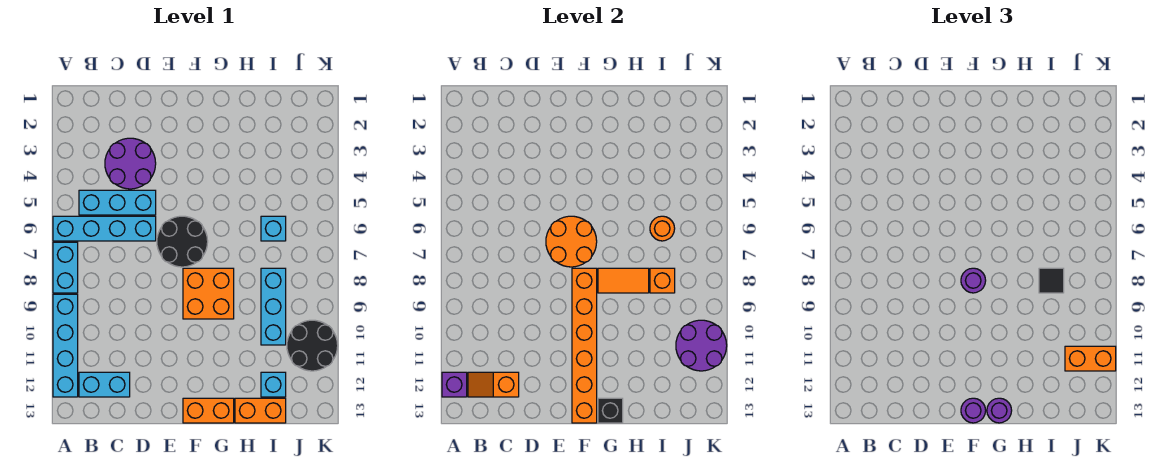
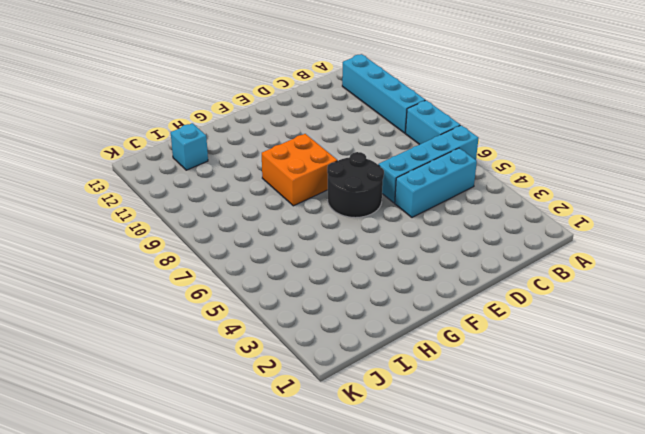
none -> cyan 1x2 brick [79,372,130,397]
none -> purple 2x2 round brick [105,138,156,189]
none -> orange 1x2 brick [183,398,234,423]

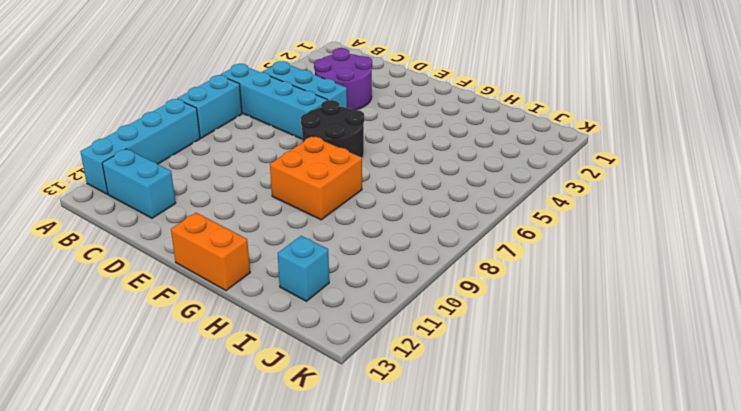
none -> orange 1x2 brick [235,398,286,423]
none -> cyan 1x1 brick [261,216,286,241]
none -> cyan 1x3 brick [261,268,286,345]

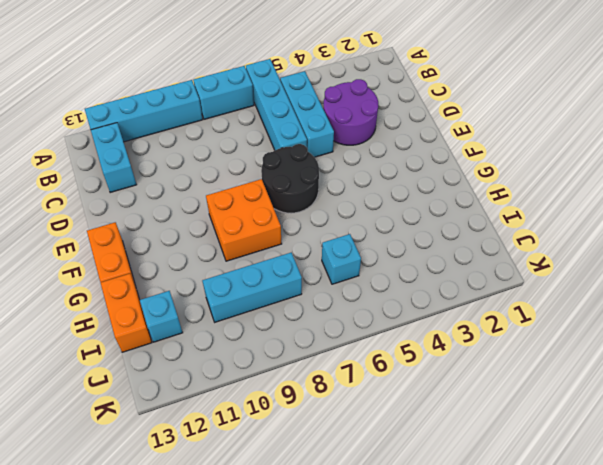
none -> black 2x2 round brick [287,320,338,371]
none -> purple 1x1 brick [442,372,467,397]
none -> orange 1x2 slope [468,372,519,397]

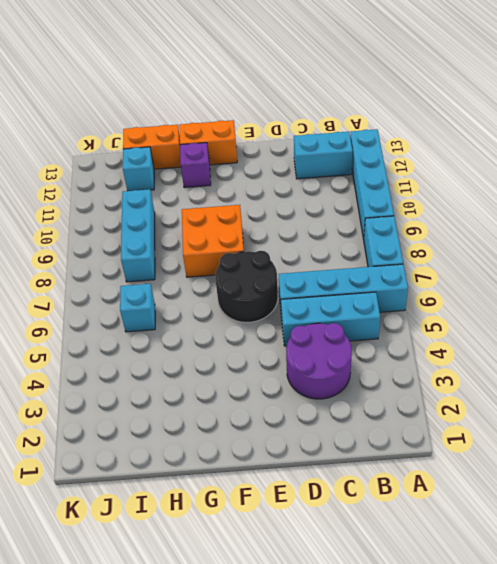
purple 1x1 brick [180,143,211,188] -> purple 1x1 brick moved to [442,372,467,397]
none -> black 2x2 round brick [287,320,338,371]
none -> orange 1x2 slope [468,372,519,397]
none -> orange 2x2 round brick [546,216,597,267]

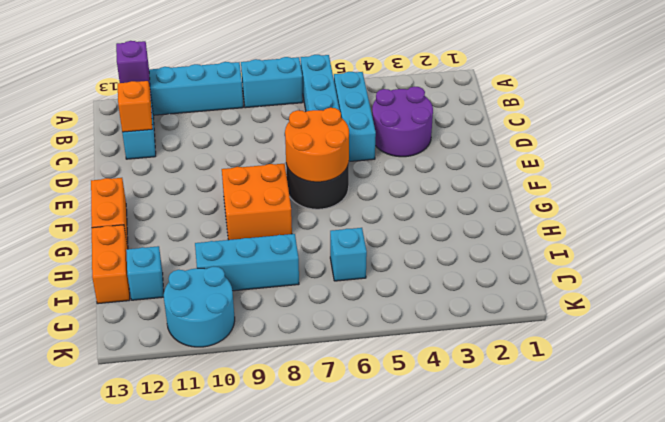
cyan 2x2 round brick [164,267,235,347] -> black 2x2 round brick [287,320,338,371]
none -> orange 1x6 brick [572,268,597,423]
none -> orange 1x2 tile [598,268,649,293]
none -> black 1x1 brick [598,398,623,423]

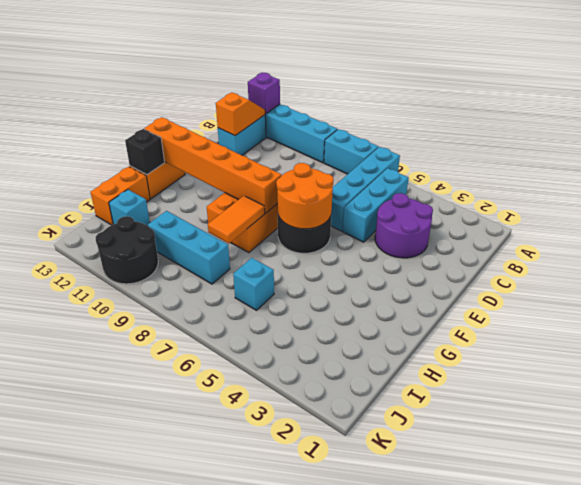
none -> orange 1x1 round brick [650,216,675,241]
none -> orange 1x1 brick [650,268,675,293]
none -> purple 2x2 round brick [676,320,727,371]

